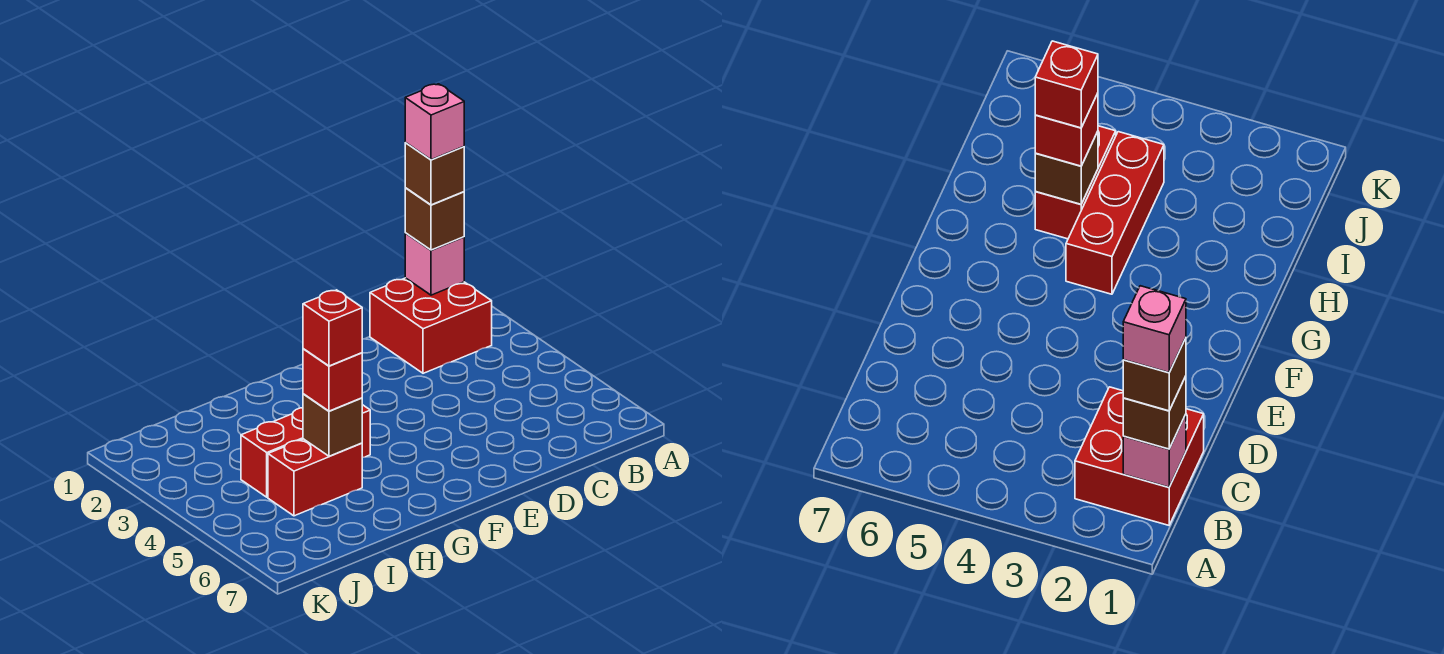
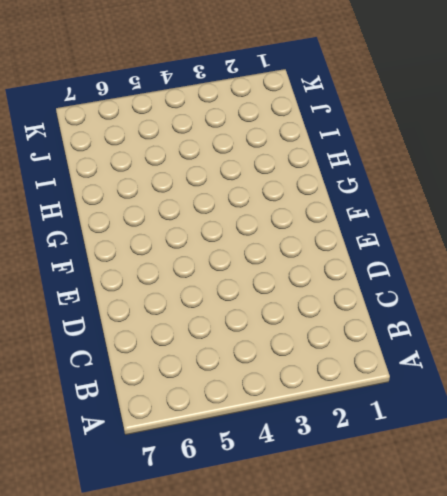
none -> red 2x2 brick [370,278,492,373]
none -> red 1x3 brick [241,405,370,497]

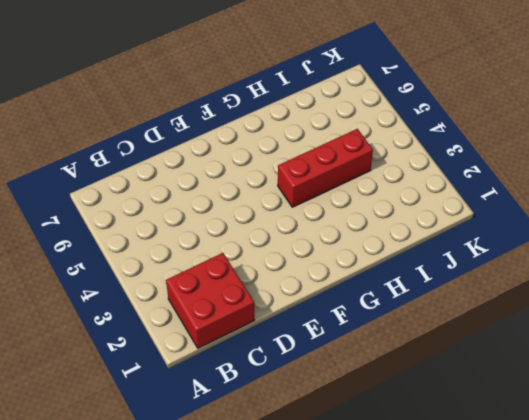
none -> red 1x2 brick [268,439,362,516]
none -> pink 1x1 brick [405,233,464,295]

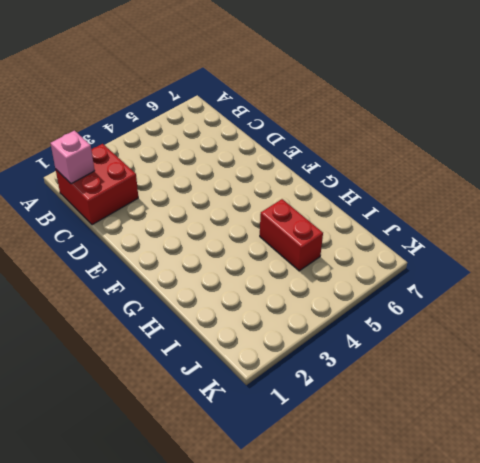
none -> red 1x3 brick [241,405,370,497]
none -> brown 1x1 brick [303,394,362,456]

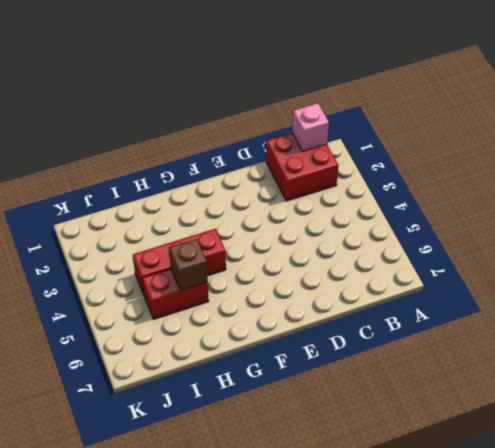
none -> brown 1x1 brick [405,188,464,250]
none -> red 1x1 brick [303,349,362,411]

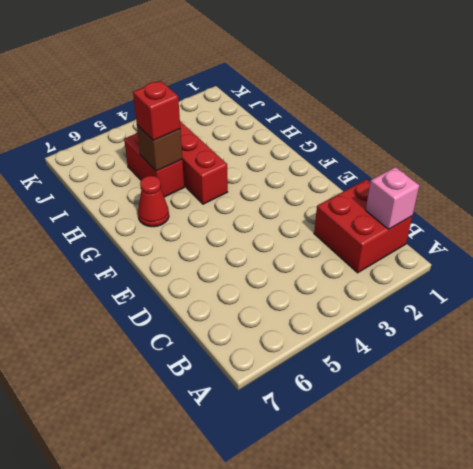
red 1x1 cone [138,176,169,227] -> none
none -> brown 1x1 brick [405,188,464,250]
none -> brown 1x1 brick [405,143,464,205]

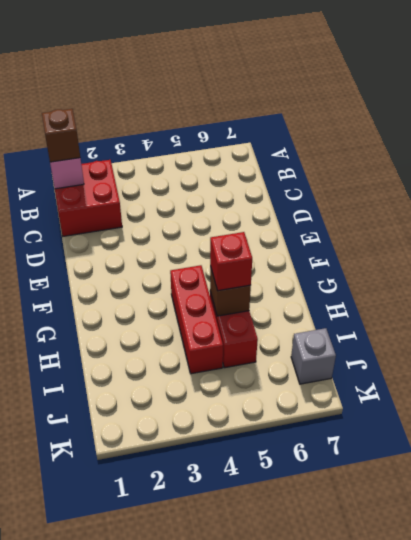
grey 1x1 brick [291,328,336,384] -> none
none -> brown 1x1 brick [405,143,464,205]
none -> red 1x1 brick [303,290,362,366]

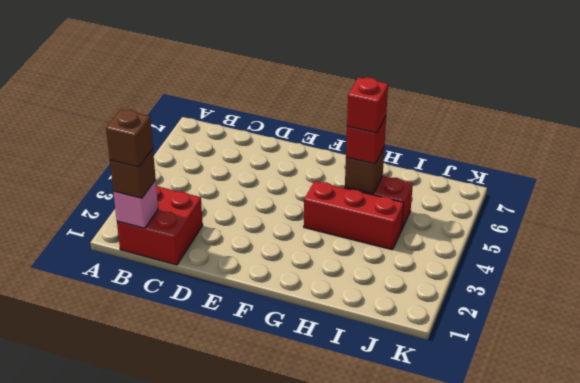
none -> pink 1x1 brick [405,84,464,160]

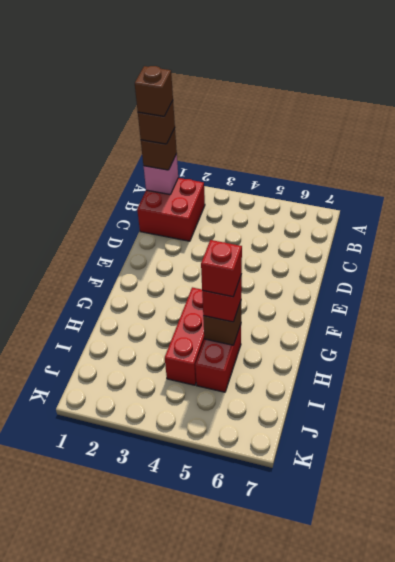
brown 1x1 brick [135,66,173,116] -> pink 1x1 brick [405,84,464,160]

